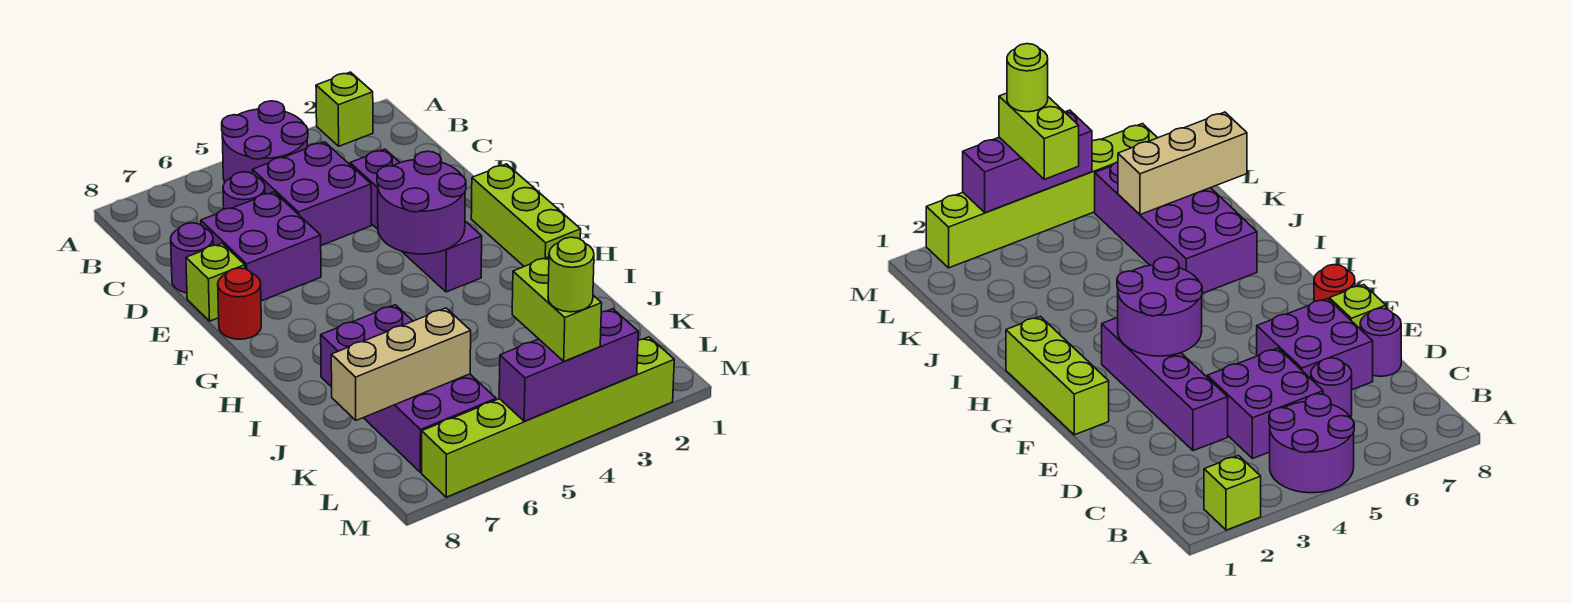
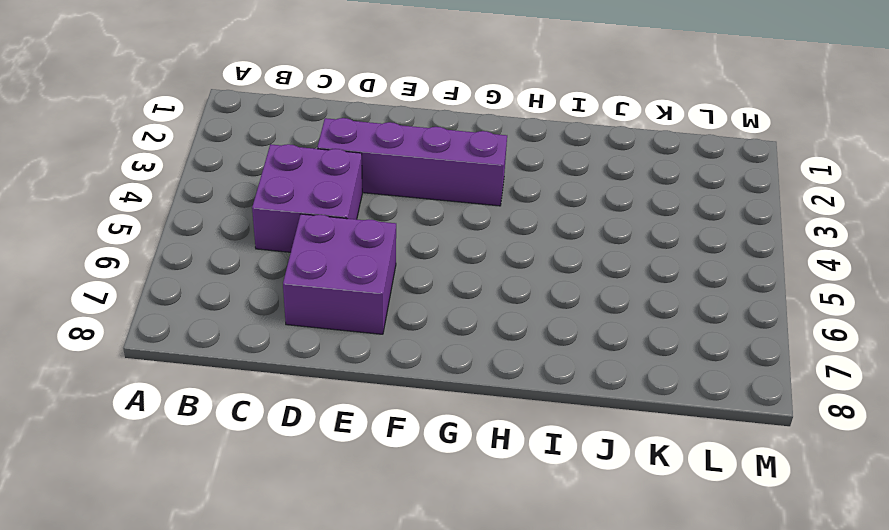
none -> lime 1x1 brick [316,72,373,146]
none -> purple 2x2 round brick [222,101,308,182]
none -> purple 1x1 round brick [223,172,265,209]

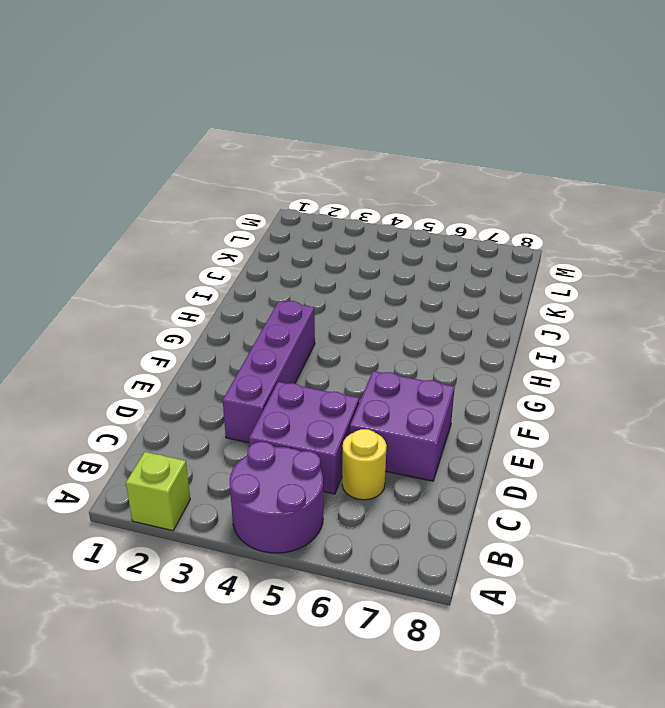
yellow 1x1 round brick [342,429,387,500] -> purple 1x1 round brick [223,172,265,209]
none -> purple 1x1 round brick [171,223,213,293]
none -> lime 1x1 brick [186,243,245,321]
none -> lime 1x3 brick [471,164,581,266]

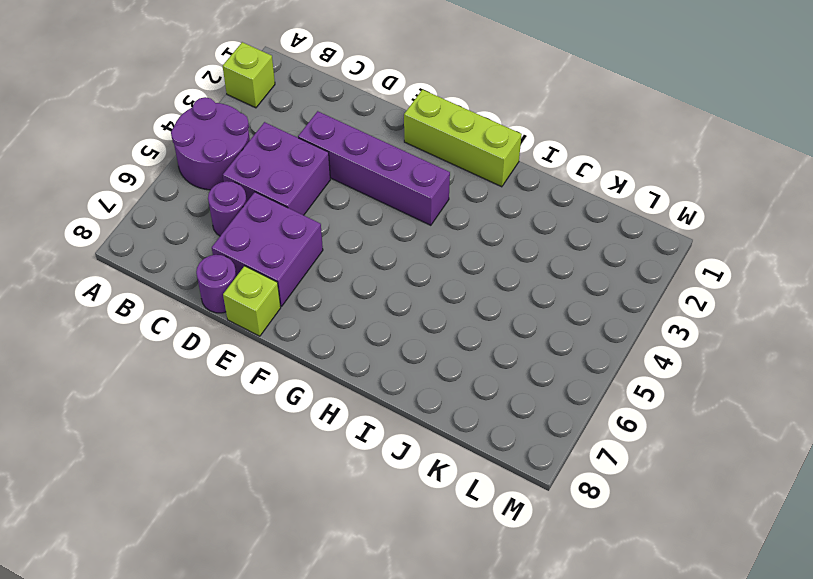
none -> red 1x1 round brick [218,268,261,339]
none -> purple 2x4 brick [321,305,496,472]
none -> lime 1x6 brick [422,337,674,497]

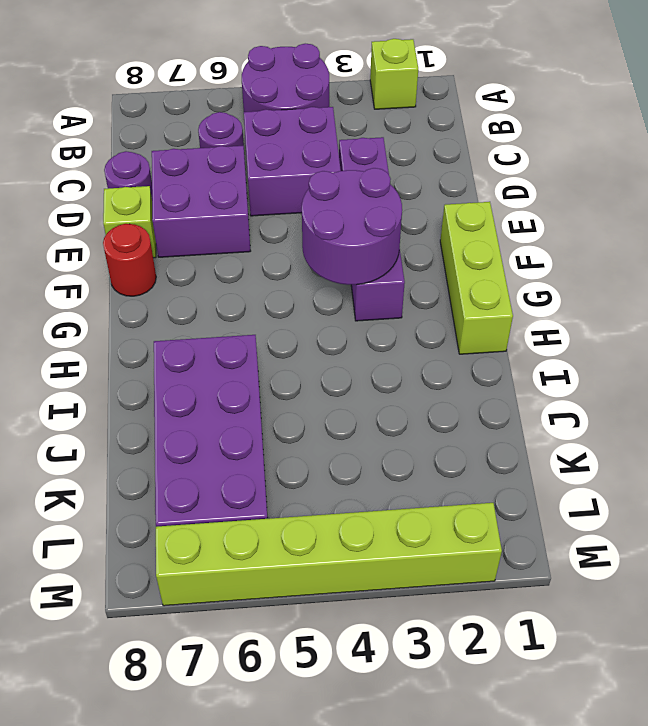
none -> tan 1x3 brick [331,308,471,420]
none -> purple 1x3 brick [499,309,638,421]
none -> lime 1x2 brick [512,257,602,361]

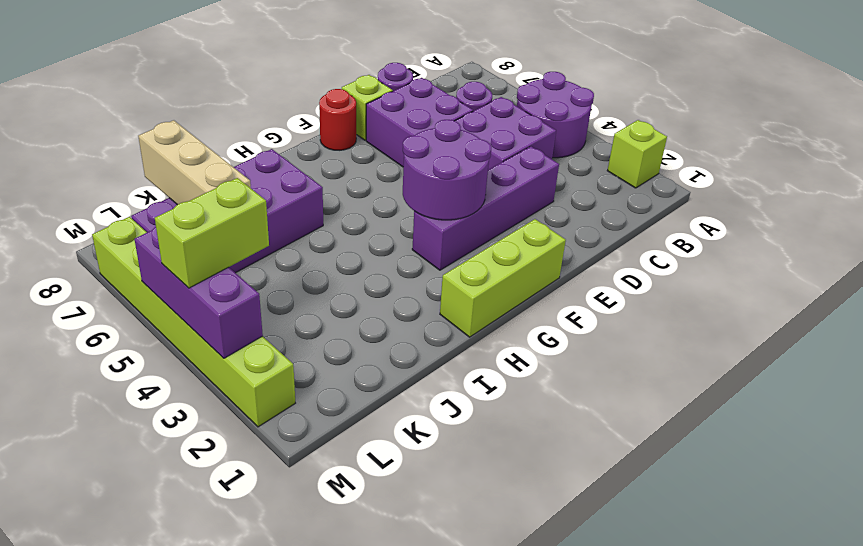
none -> lime 1x1 round brick [548,237,594,312]

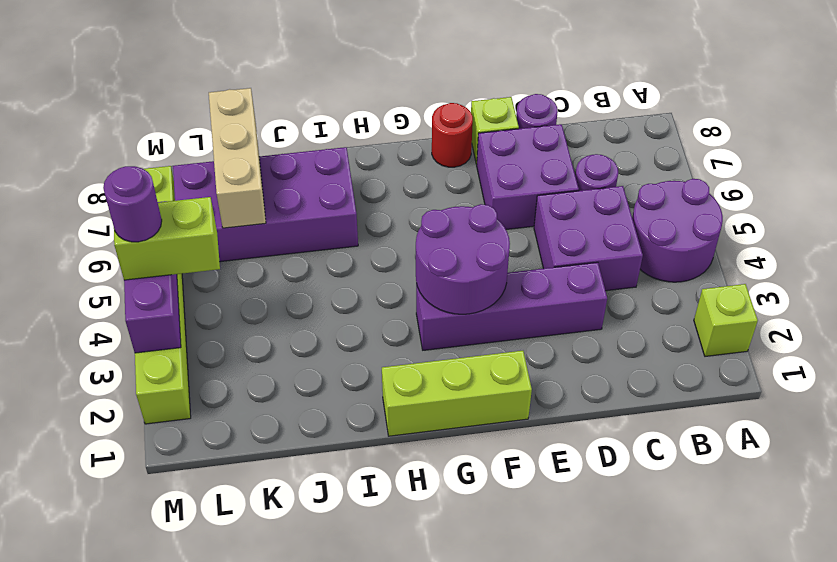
purple 1x1 round brick [103,166,162,242] -> lime 1x1 round brick [548,237,594,312]

